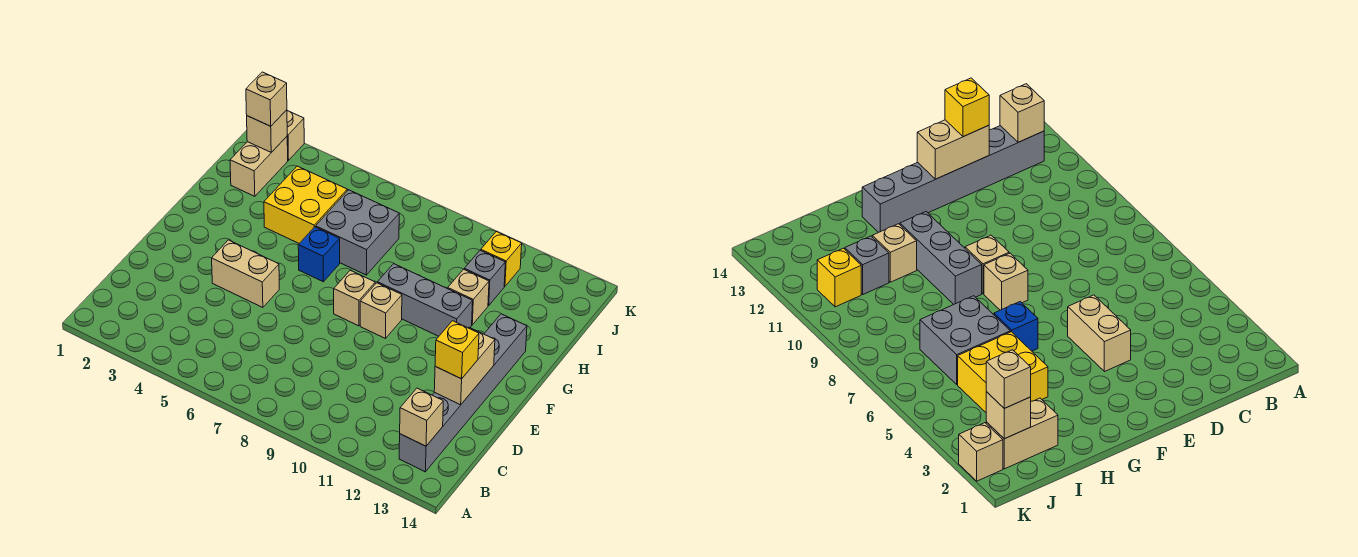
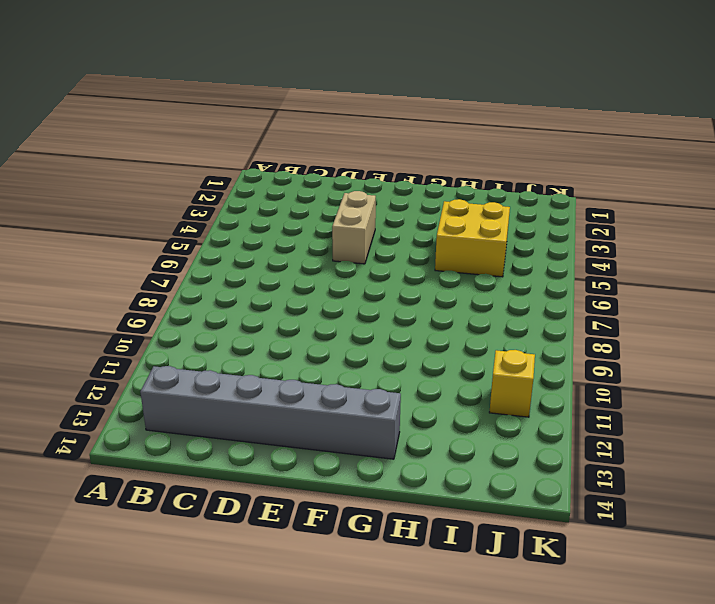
none -> tan 1x1 brick [334,270,375,326]
none -> tan 1x1 brick [360,283,402,338]
none -> blue 1x1 brick [298,227,340,282]

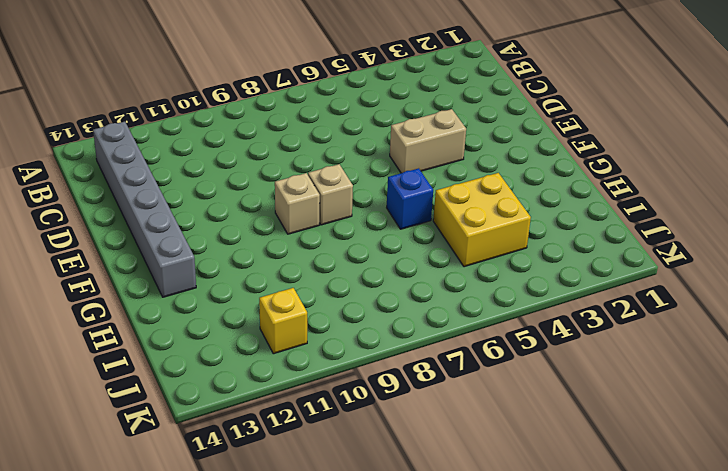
none -> grey 1x3 brick [377,264,473,336]
none -> grey 2x2 brick [316,190,399,275]
none -> tan 1x1 brick [448,269,489,325]

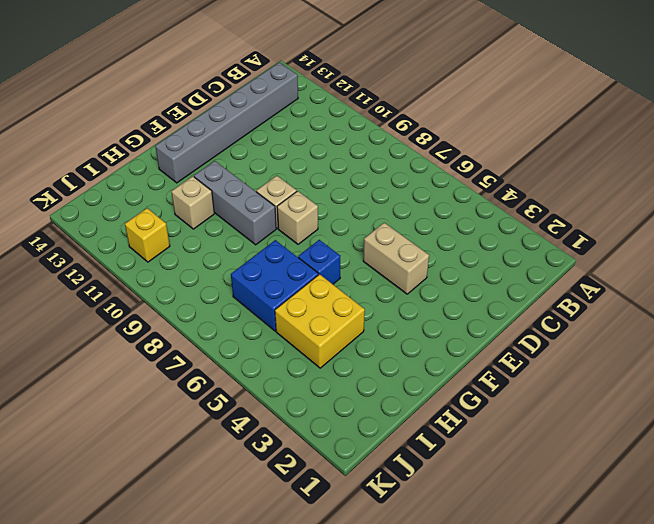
blue 2x2 brick [231,240,318,331] -> grey 2x2 brick [316,190,399,275]
none -> tan 1x2 brick [230,137,288,196]
none -> grey 1x1 brick [464,250,505,305]
none -> tan 1x1 brick [287,111,304,160]

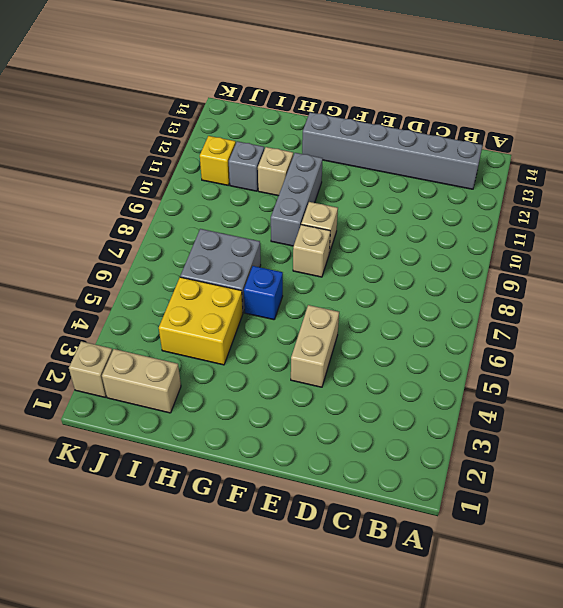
none -> tan 1x1 brick [400,388,443,446]
none -> tan 1x2 brick [434,327,495,405]
none -> tan 1x1 brick [247,110,287,152]

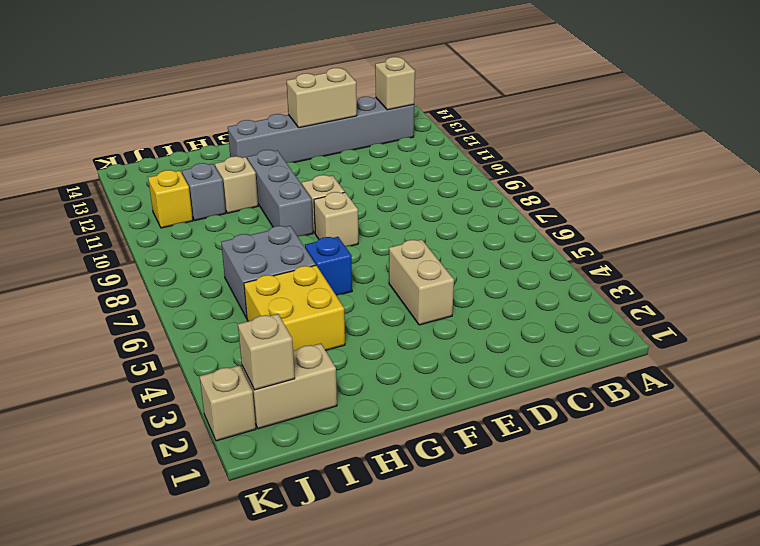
none -> yellow 1x1 brick [435,321,479,379]
none -> tan 1x1 brick [246,72,287,126]

